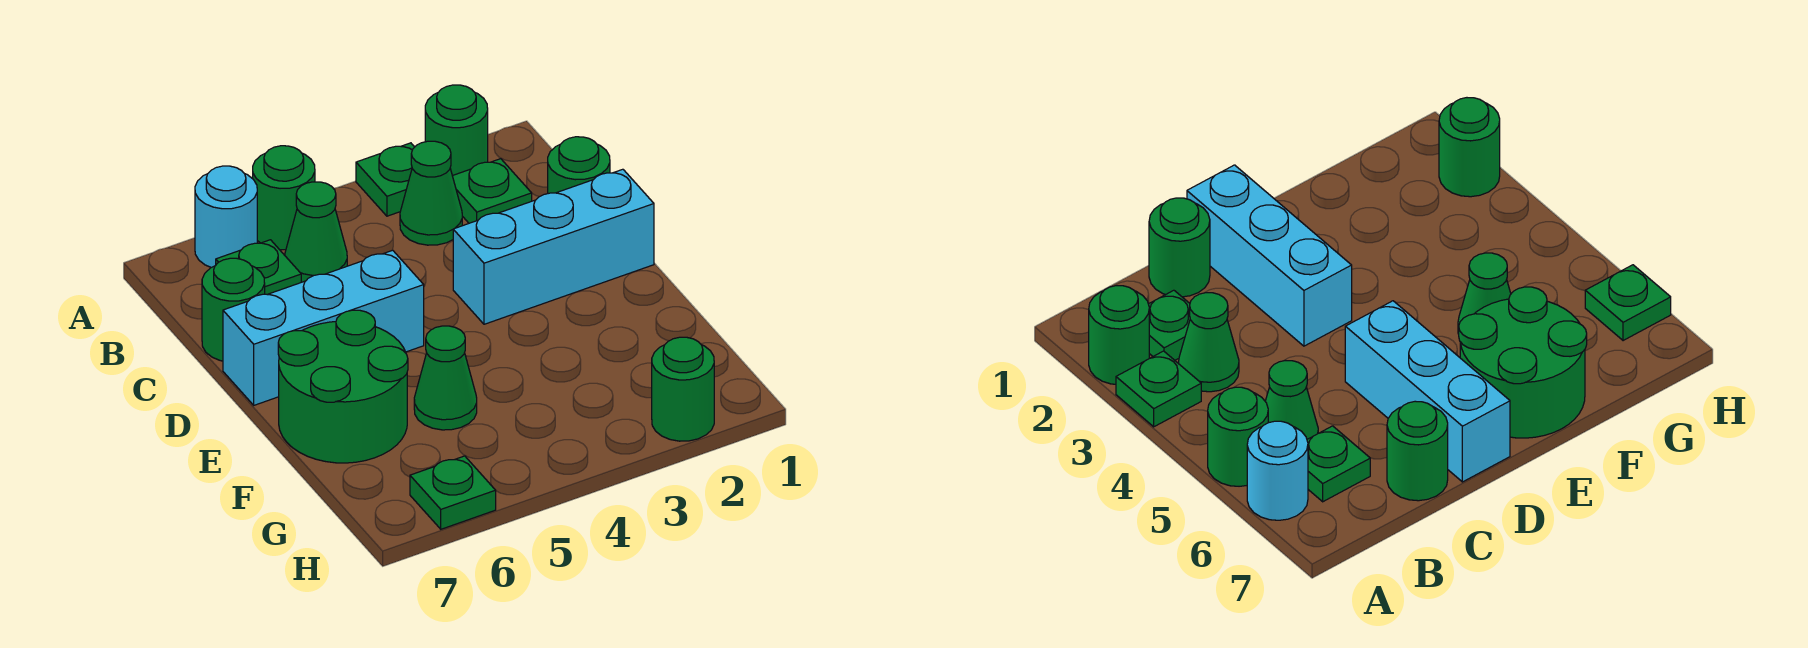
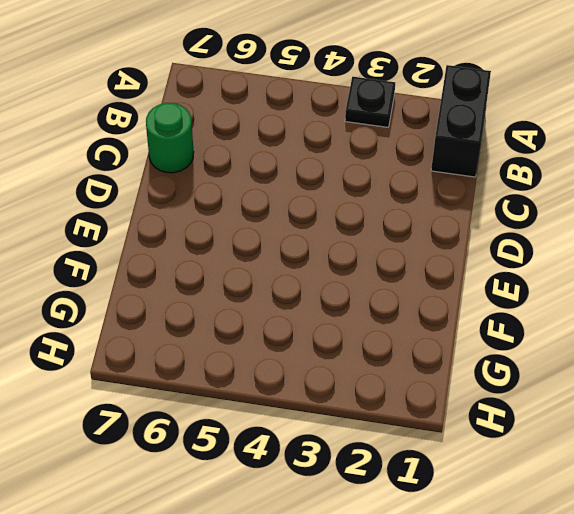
black 1x2 brick [431,65,491,177] -> none
black 1x1 plate [345,77,395,127] -> green 1x1 plate [356,143,414,216]
none -> green 1x1 round brick [425,85,488,176]
none -> green 1x1 round brick [253,146,315,250]
none -> cyan 1x1 round brick [195,166,257,268]

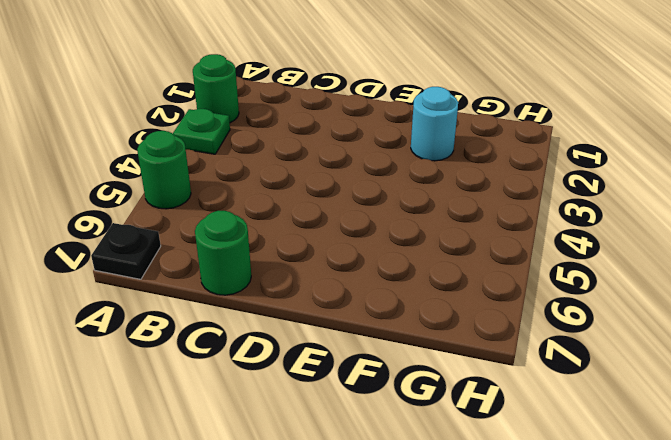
black 1x1 plate [91,223,161,279] -> none
cyan 1x1 round brick [411,87,458,161] -> cyan 1x1 round brick moved to [195,166,257,268]
none -> green 1x1 plate [453,159,532,223]
none -> green 1x1 cone [400,141,462,245]
none -> green 1x1 cone [285,182,347,282]

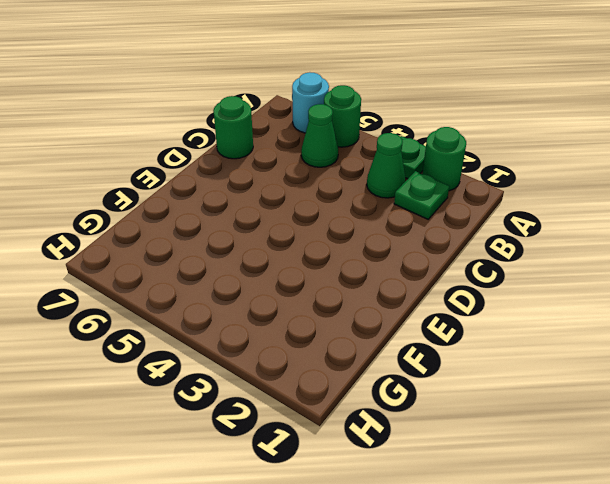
none -> green 1x1 plate [216,240,301,295]
none -> green 1x1 round brick [548,137,610,194]
none -> cyan 1x3 brick [453,169,654,324]

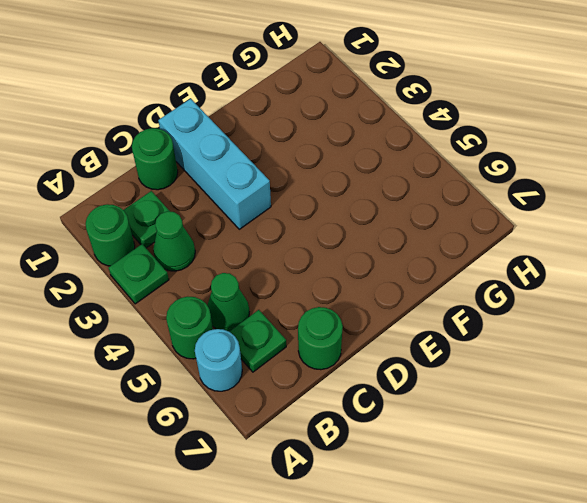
none -> cyan 1x3 brick [223,250,424,405]
none -> green 2x2 round brick [278,310,408,463]
none -> green 1x1 cone [414,326,477,430]

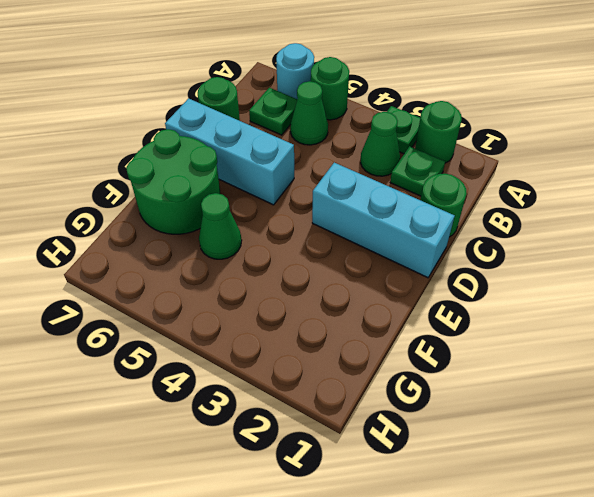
none -> green 1x1 round brick [652,337,714,441]
none -> green 1x1 plate [410,456,496,529]

